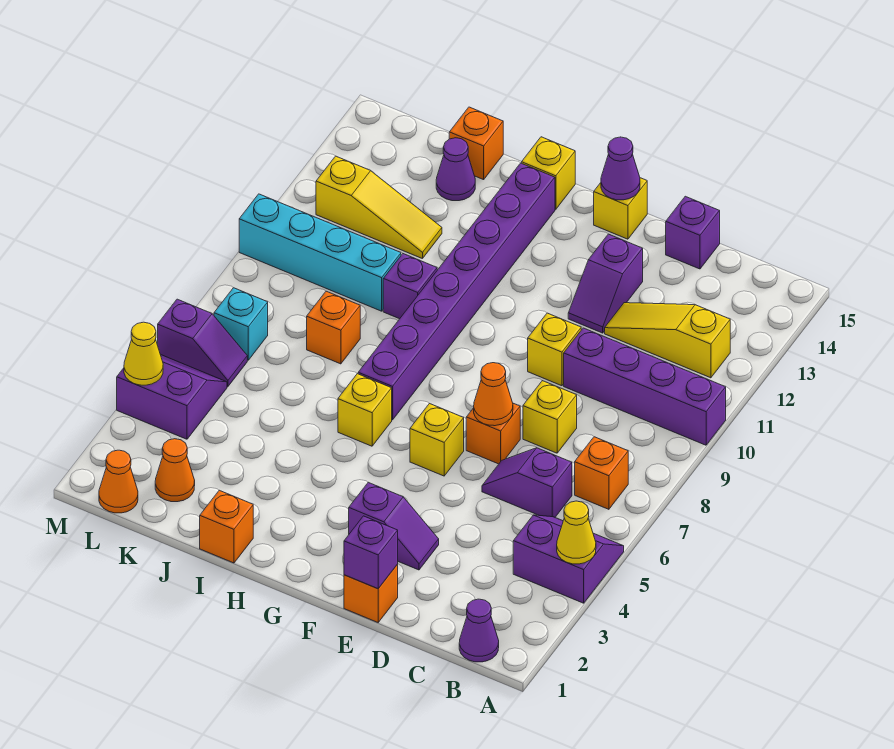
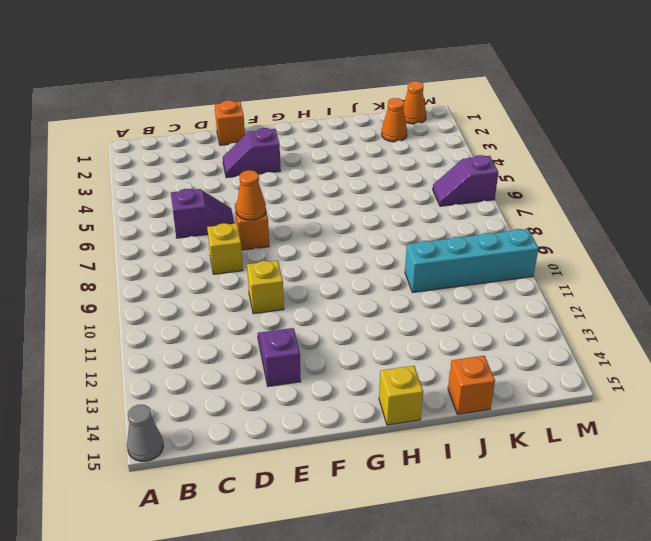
grey 1x1 cone [127,405,163,461] -> none
none -> purple 2x2 slope [513,515,624,603]
none -> purple 1x4 brick [564,328,726,445]
none -> purple 1x1 cone [459,599,499,662]
none -> orange 1x1 brick [575,437,628,509]

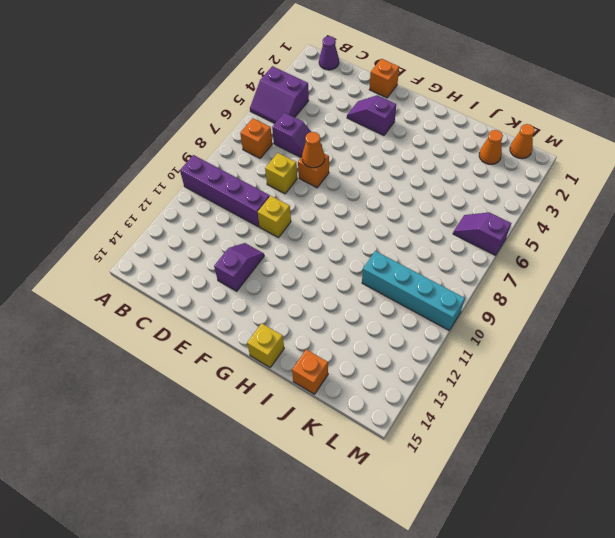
none -> yellow 1x3 slope [605,303,730,378]
none -> purple 1x1 brick [666,196,720,269]
none -> yellow 1x1 brick [410,403,464,476]
none -> yellow 1x1 brick [594,178,647,239]

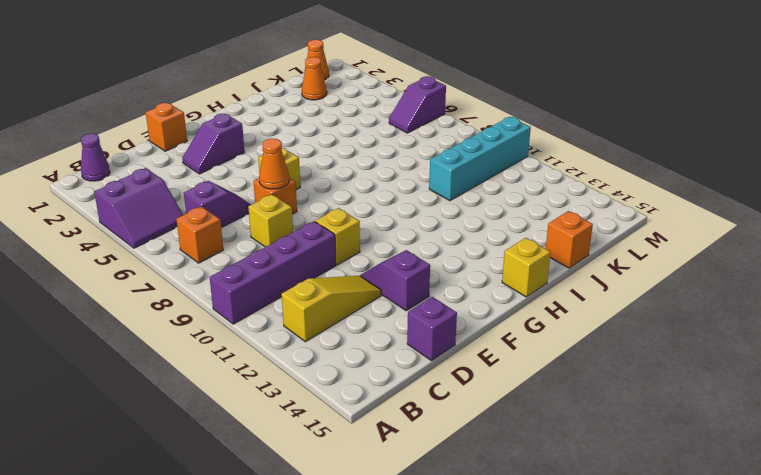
none -> yellow 1x1 brick [594,178,647,239]
none -> yellow 1x1 brick [338,374,392,446]
none -> purple 1x8 brick [358,163,555,420]
none -> orange 1x1 brick [200,490,253,563]

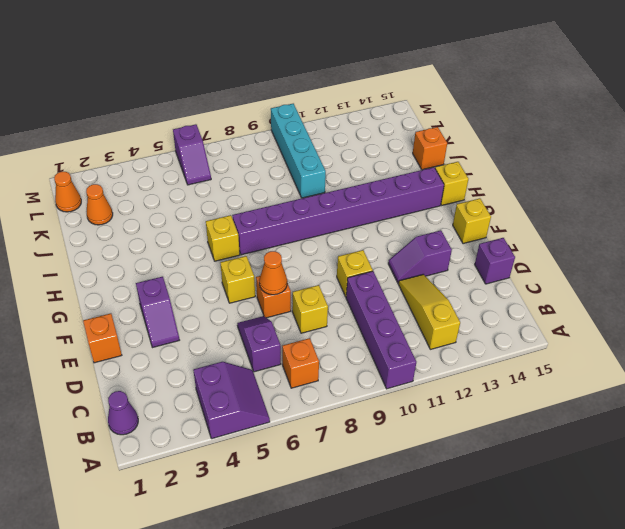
none -> orange 1x1 brick [200,490,253,563]
none -> purple 1x1 brick [383,254,437,319]
none -> orange 1x1 brick [307,291,360,364]
none -> yellow 1x3 slope [316,156,442,259]

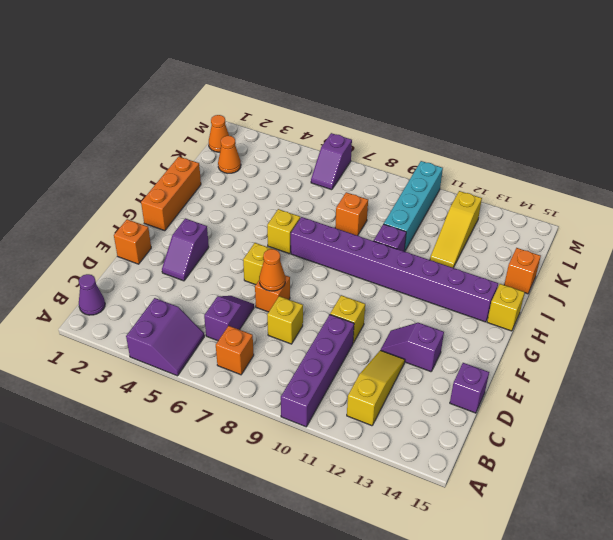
orange 1x3 brick [141,157,201,231] -> orange 1x1 brick [200,490,253,563]
none -> yellow 1x1 brick [594,178,647,239]
none -> purple 1x1 cone [436,138,475,201]
none -> purple 2x2 slope [117,354,227,439]
none -> cyan 1x1 brick [214,288,268,360]

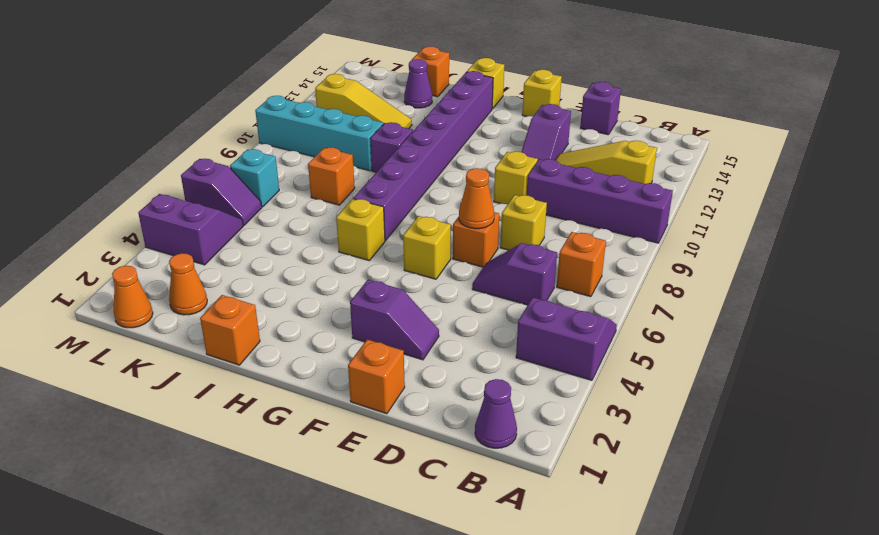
none -> yellow 1x1 cone [557,501,596,564]
none -> purple 1x1 brick [344,516,398,589]
none -> purple 1x1 cone [601,137,640,200]
none -> yellow 1x1 cone [124,322,163,385]

